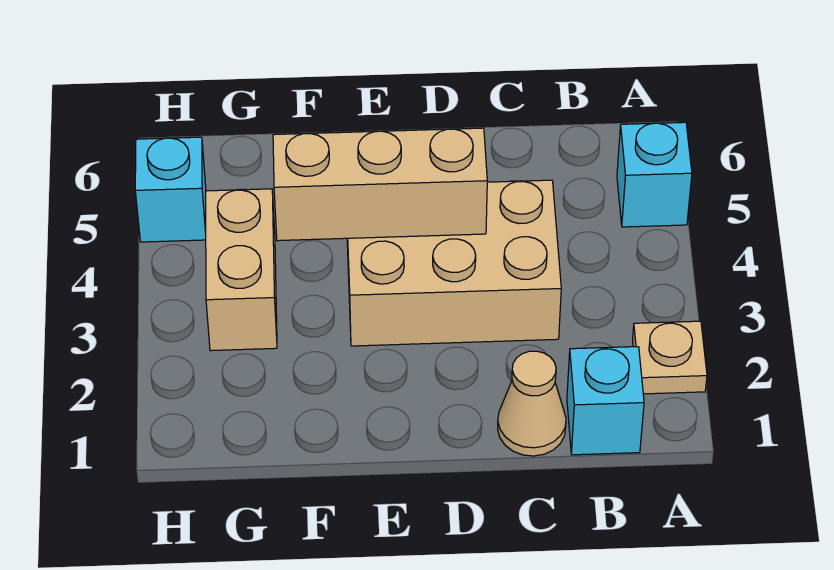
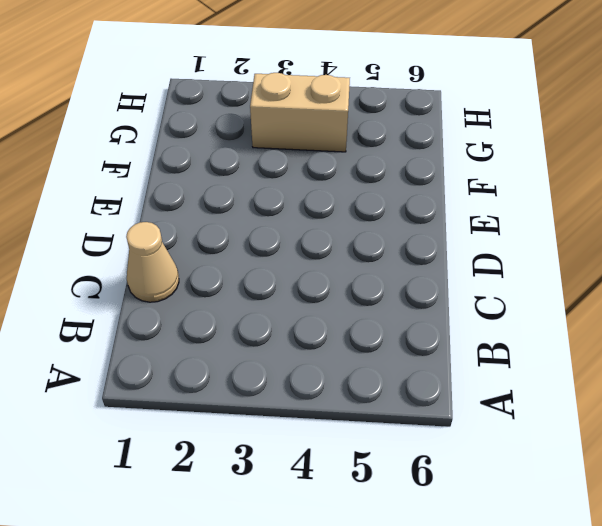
none -> tan 1x1 plate [633,321,707,394]
none -> cyan 1x1 brick [617,122,692,227]

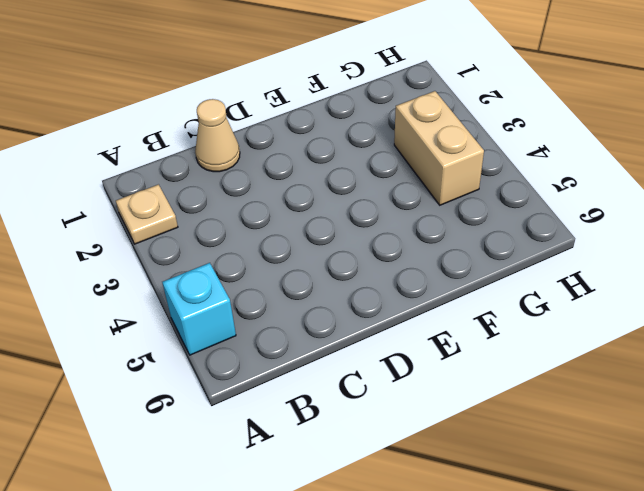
none -> cyan 1x1 brick [567,347,644,455]
none -> tan 2x3 brick [347,180,561,346]

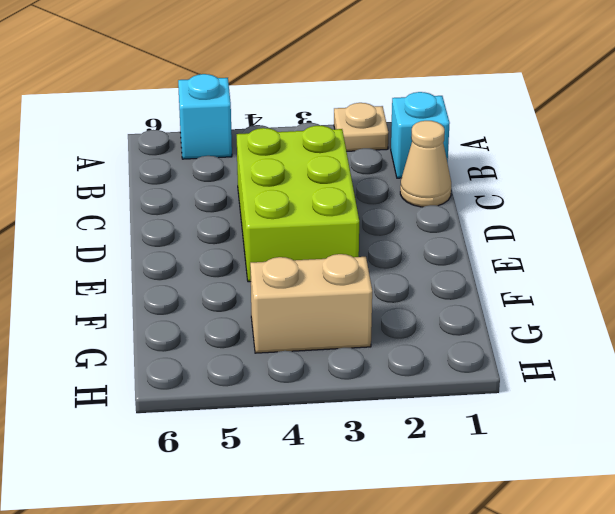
lime 2x3 brick [237,126,359,282] -> tan 2x3 brick [347,180,561,346]
none -> cyan 1x1 brick [135,137,206,242]
none -> tan 1x3 brick [273,128,487,241]

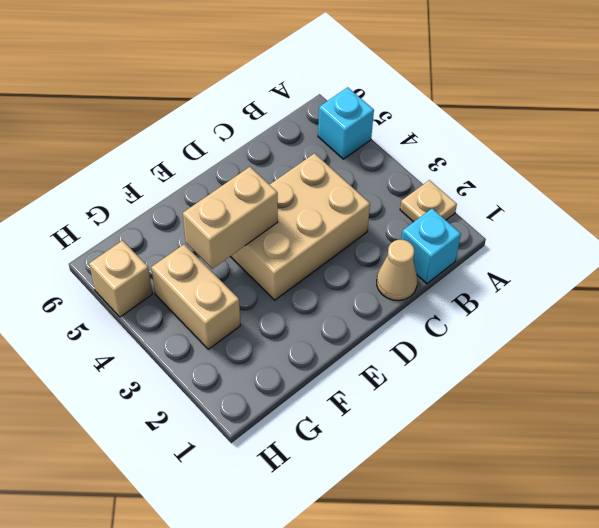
tan 1x2 brick [183,167,278,269] -> tan 1x3 brick [273,128,487,241]
tan 1x1 brick [89,241,152,317] -> cyan 1x1 brick [135,137,206,242]

